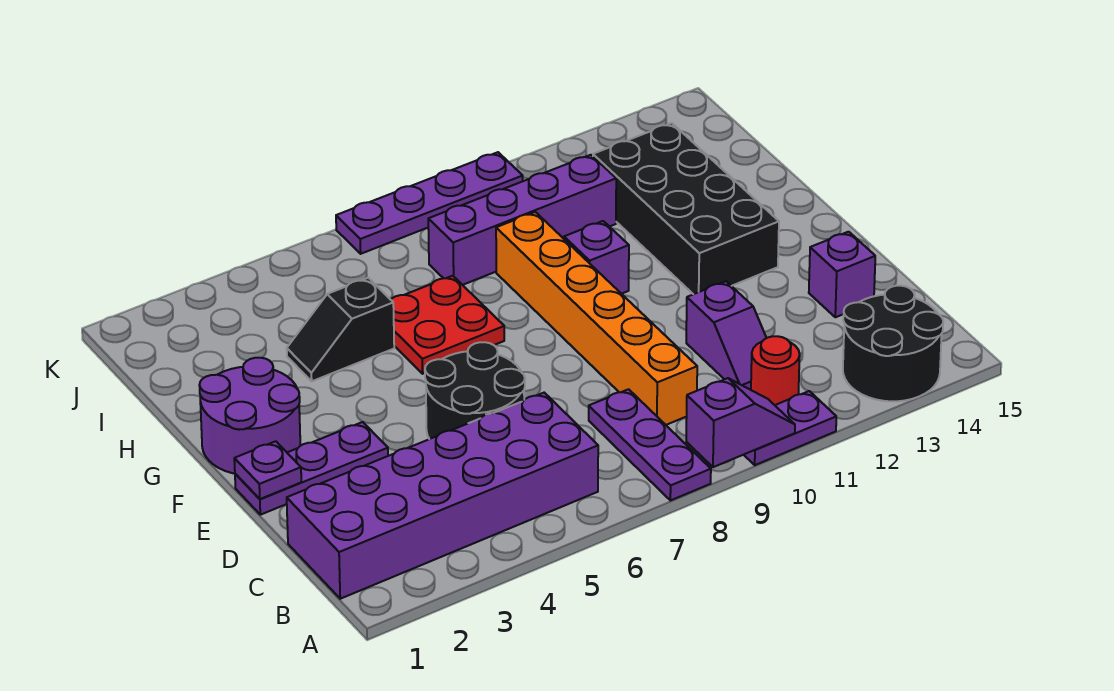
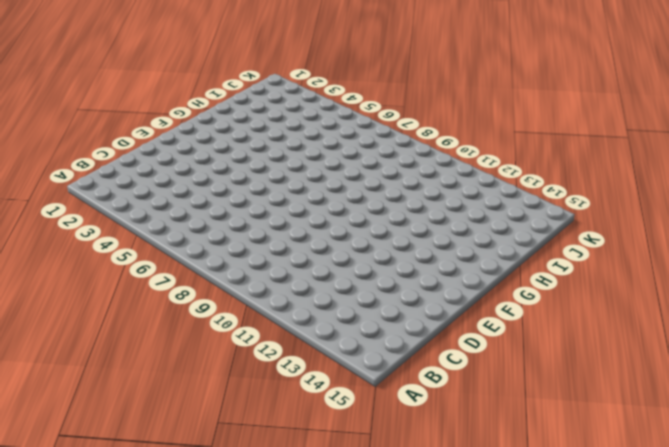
none -> purple 1x3 plate [589,389,711,501]
none -> purple 1x2 plate [744,391,836,465]
none -> black 2x2 round brick [843,286,943,401]

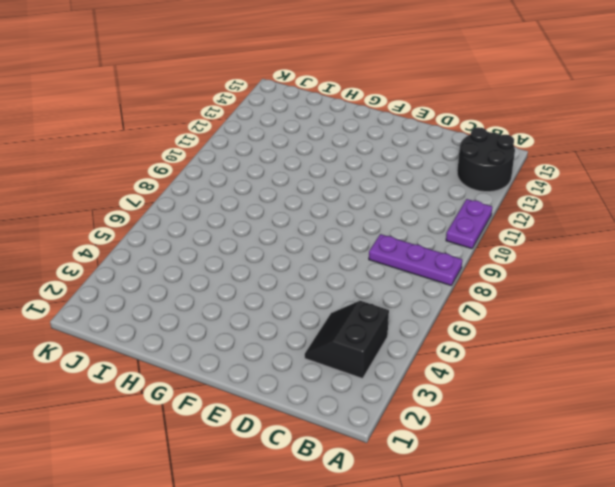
black 2x2 slope [305,301,389,378] -> purple 2x6 brick [287,393,598,599]
none -> red 1x1 round brick [751,336,800,405]
none -> orange 1x6 brick [496,212,697,425]
none -> purple 1x2 slope [686,281,766,390]

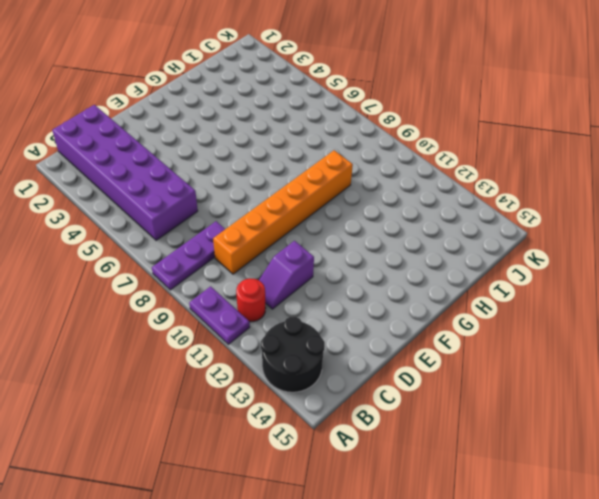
none -> black 2x2 round brick [425,342,525,439]
none -> purple 1x1 brick [809,232,875,317]
none -> purple 1x3 plate [235,422,388,515]

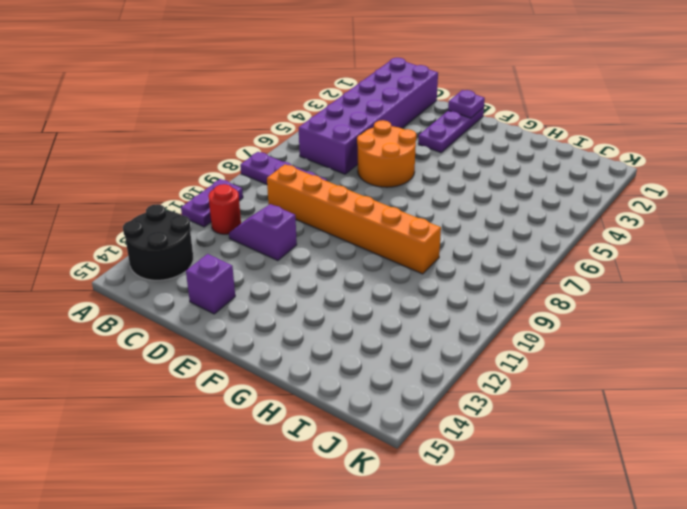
orange 2x2 round brick [357,120,416,187] -> black 2x2 round brick [425,342,525,439]
none -> purple 2x2 round brick [199,358,300,474]
none -> black 2x4 brick [593,123,779,294]
none -> red 2x2 plate [391,276,504,374]

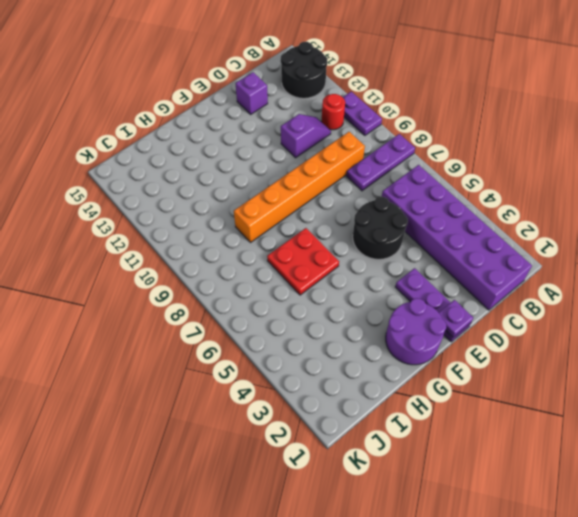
none -> black 2x4 brick [593,123,779,294]
none -> purple 1x1 brick [564,221,629,294]
none -> black 1x2 slope [287,278,394,381]

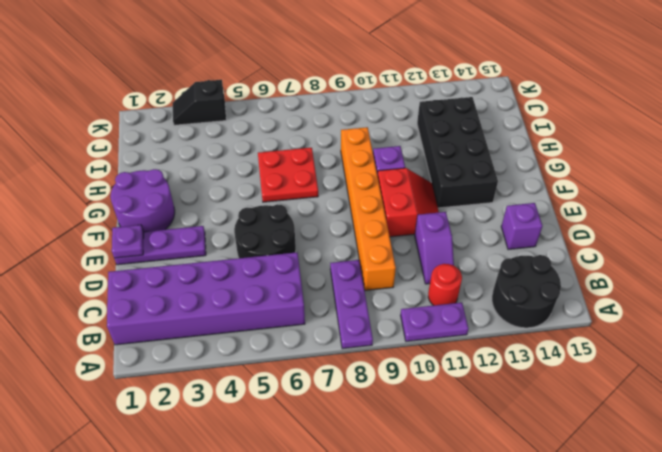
red 2x2 slope [378,168,439,237] -> none
black 1x2 slope [173,80,226,125] -> black 1x2 slope moved to [287,278,394,381]
none -> purple 1x4 brick [428,155,616,285]
none -> purple 1x4 plate [336,152,523,254]
none -> purple 1x2 slope [686,378,795,467]

